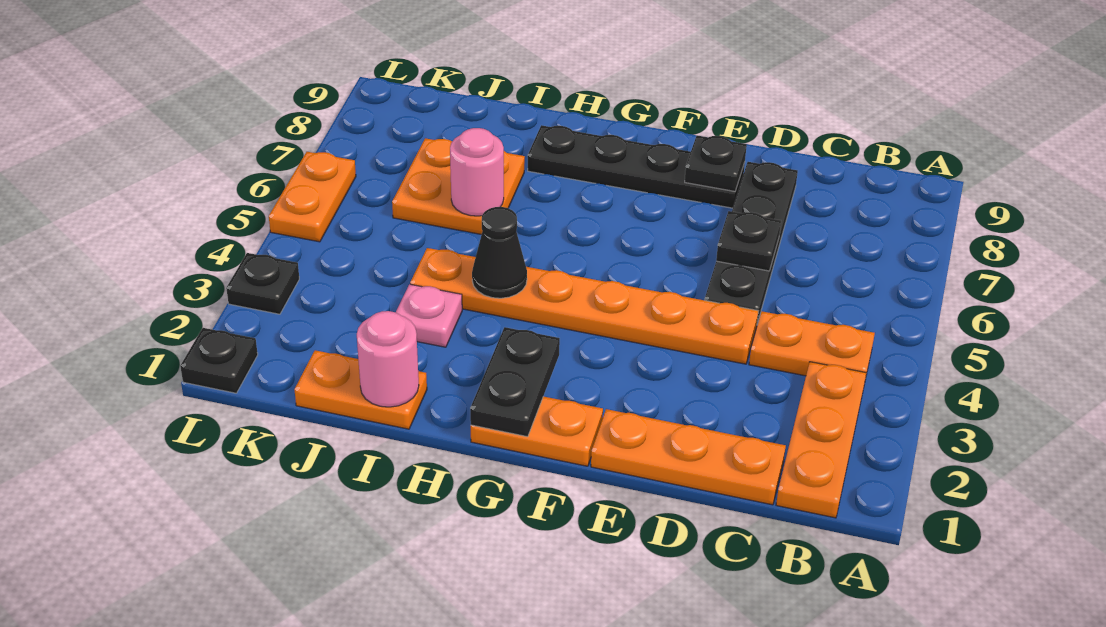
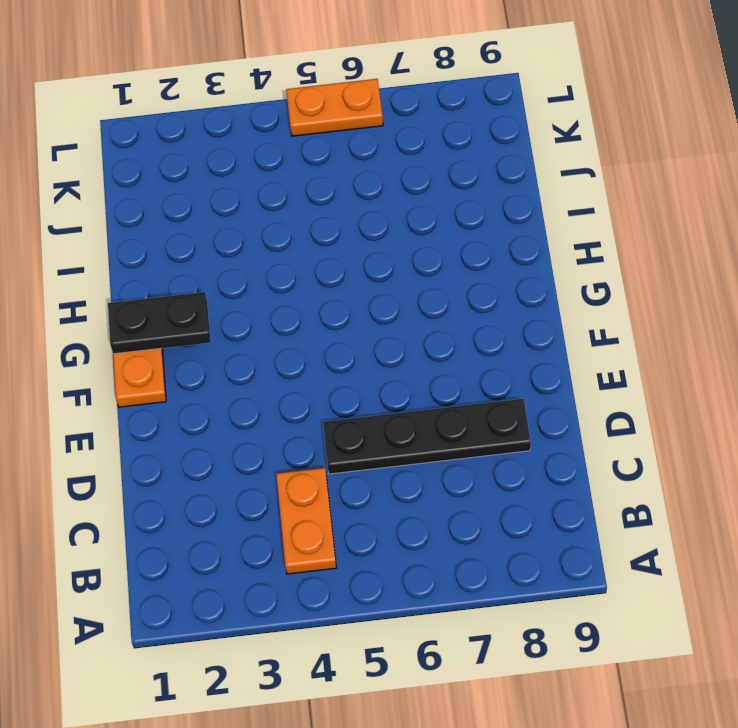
none -> orange 1x3 plate [776,362,866,518]
none -> orange 1x3 plate [591,409,786,505]
none -> orange 1x6 plate [410,248,758,364]

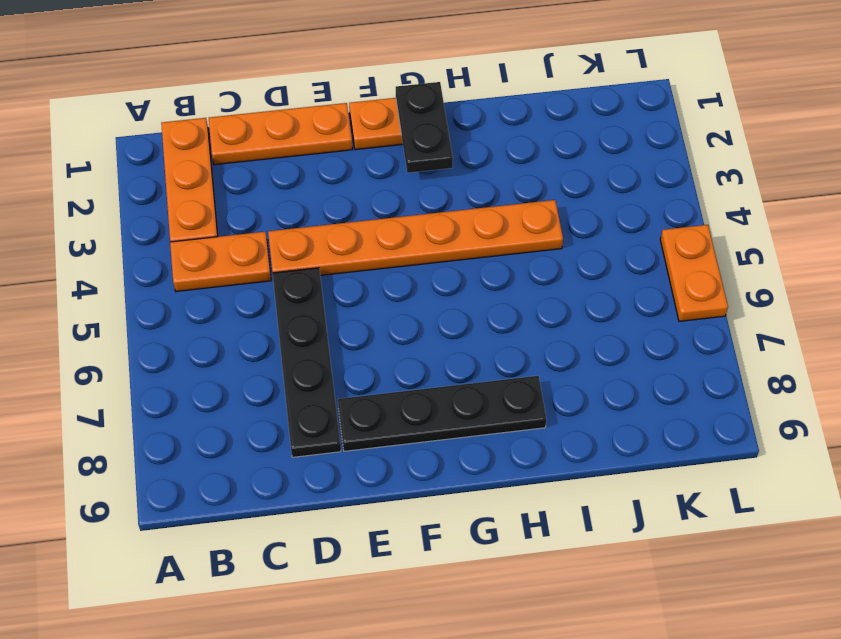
none -> orange 1x2 plate [294,350,427,429]
none -> pink 1x1 plate [396,284,462,347]
none -> orange 2x2 plate [392,138,525,234]

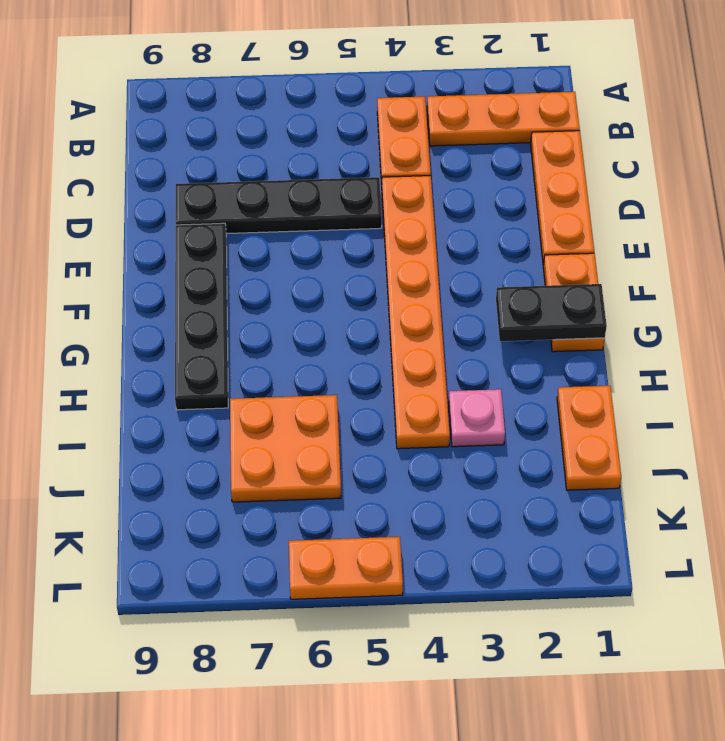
none -> black 1x1 plate [180,328,258,393]
none -> black 1x1 plate [226,253,299,314]
none -> black 1x1 plate [716,211,781,271]

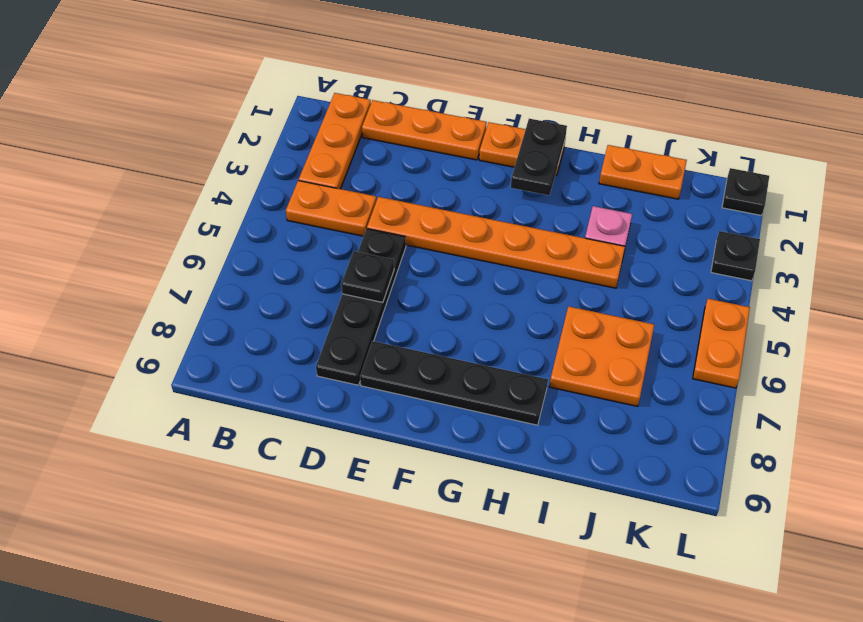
none -> black 1x1 plate [685,136,747,191]
none -> black 1x1 cone [472,207,527,298]
none -> pink 1x1 round brick [357,311,419,407]

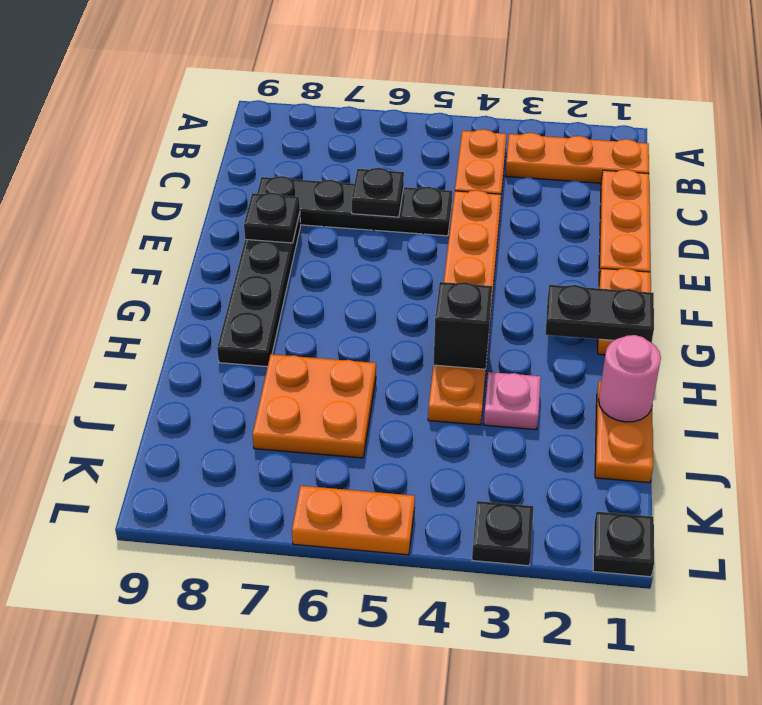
black 1x1 brick [434,282,492,369] -> black 1x1 cone [472,207,527,298]
none -> pink 1x1 round brick [450,128,504,216]

